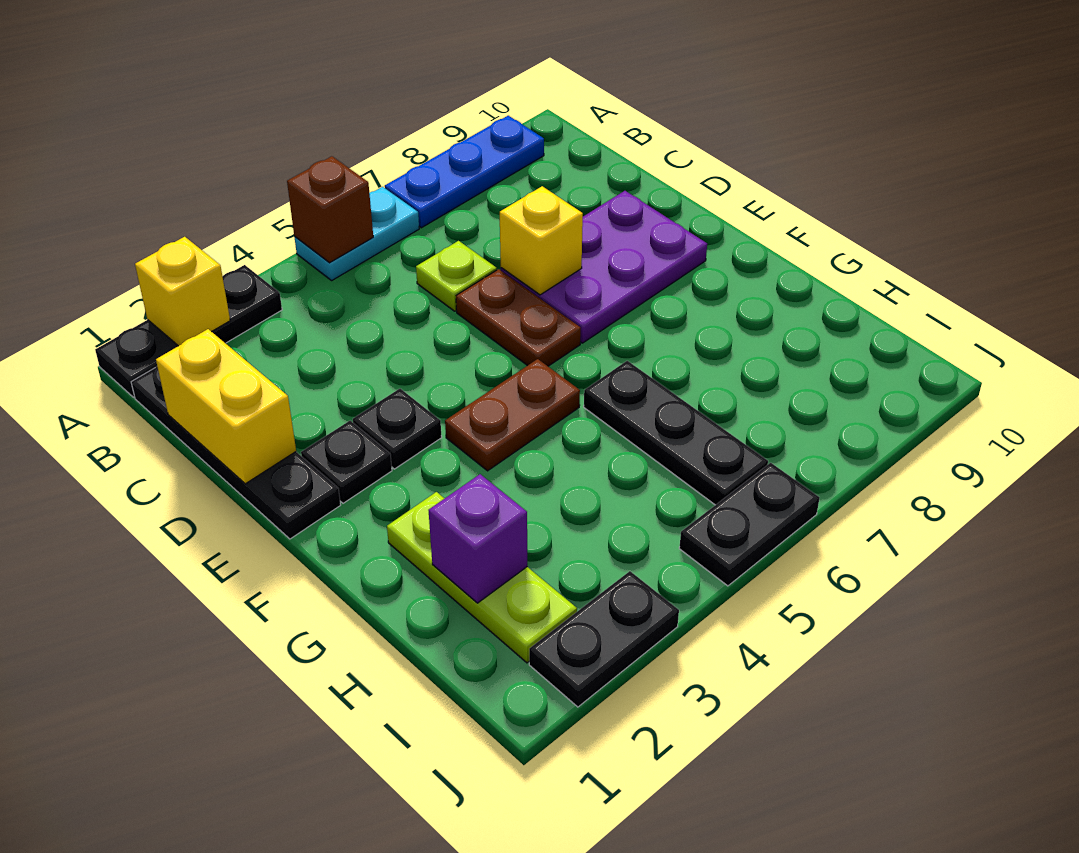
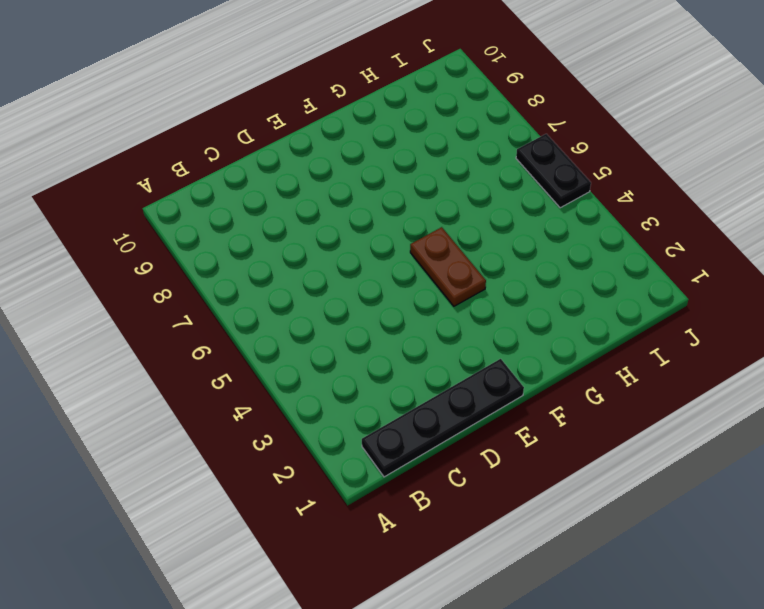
none -> black 1x3 plate [95,265,282,397]
none -> cyan 1x2 plate [294,187,419,280]
none -> blue 1x3 plate [385,116,544,228]

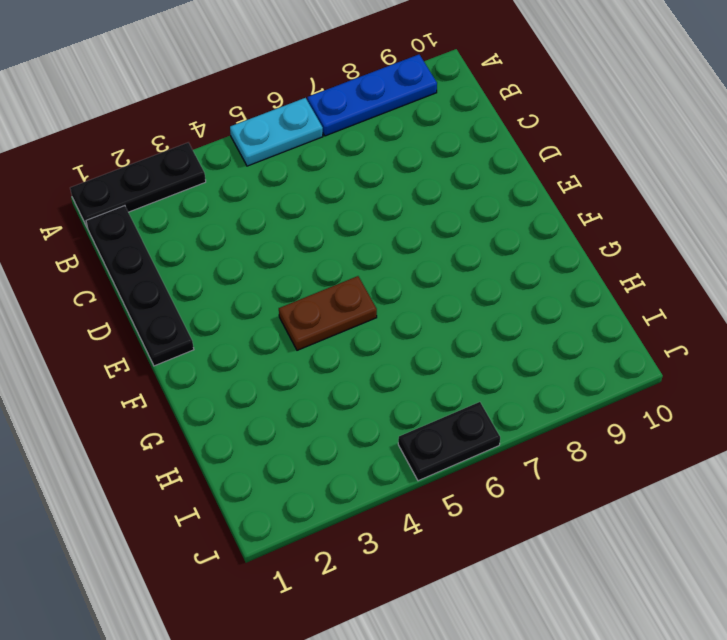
none -> lime 1x1 plate [416,241,497,311]
none -> brown 1x2 plate [456,269,581,366]
none -> purple 2x3 plate [501,191,707,343]

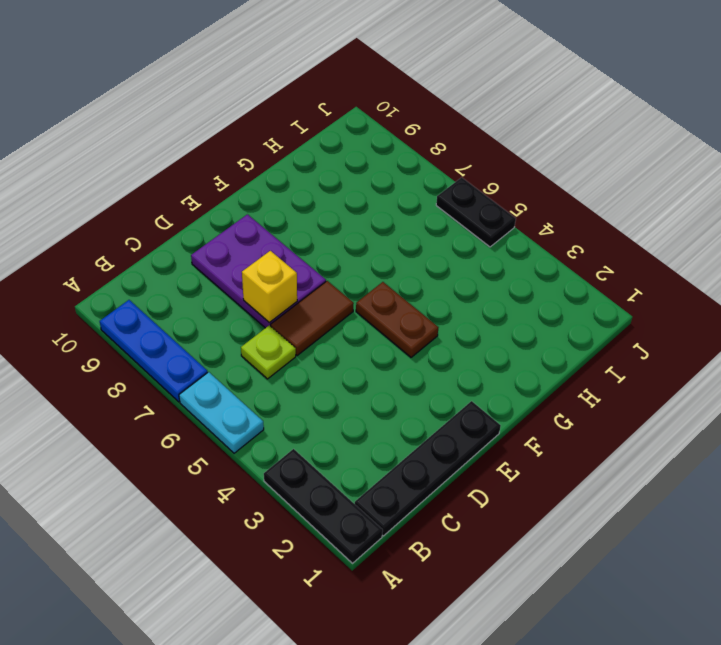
brown 1x2 tile [271,281,354,355] -> brown 1x2 plate [456,269,581,366]
none -> black 1x1 plate [301,421,392,503]
none -> black 1x1 plate [353,389,442,469]
none -> lime 1x3 plate [387,492,577,663]

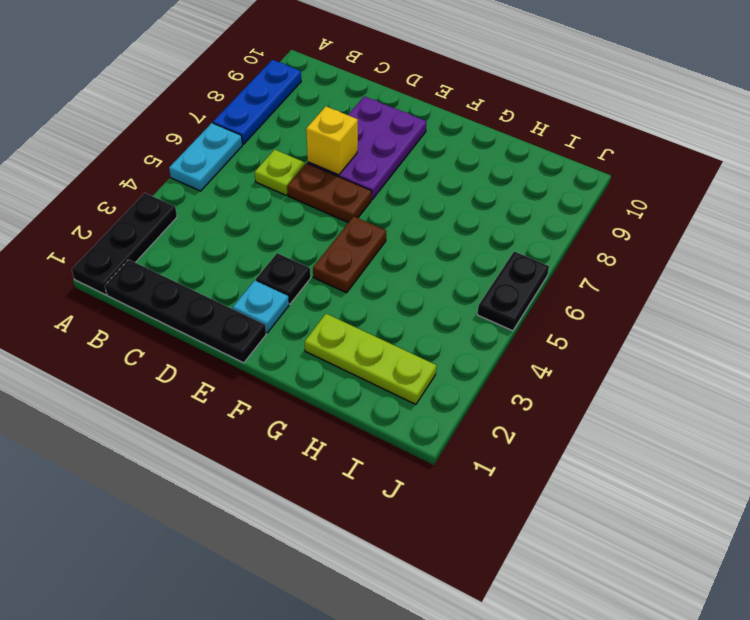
cyan 1x1 plate [233,280,289,333] -> black 1x1 plate [301,421,392,503]
none -> black 1x3 plate [584,361,768,505]
none -> black 1x2 plate [529,571,679,707]
none -> yellow 1x1 brick [135,237,230,346]

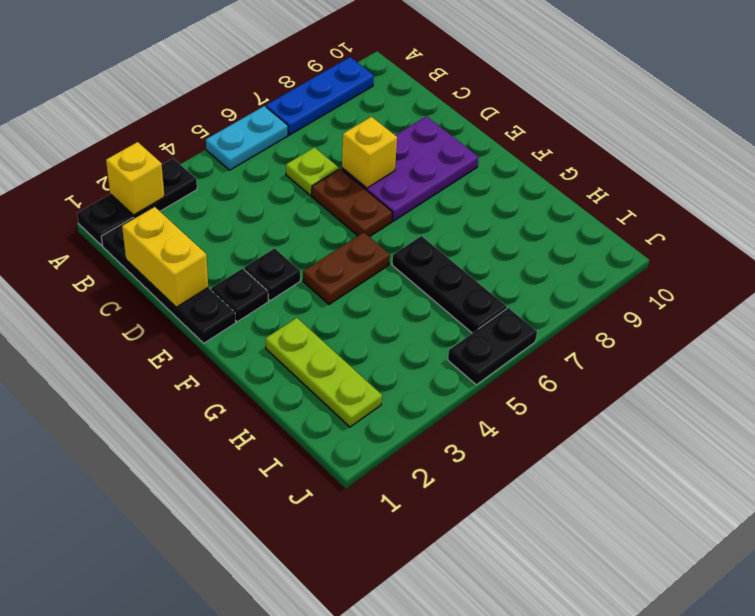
none -> black 1x2 plate [529,571,679,707]
none -> brown 1x1 brick [287,156,373,263]
none -> purple 1x1 brick [429,474,527,603]

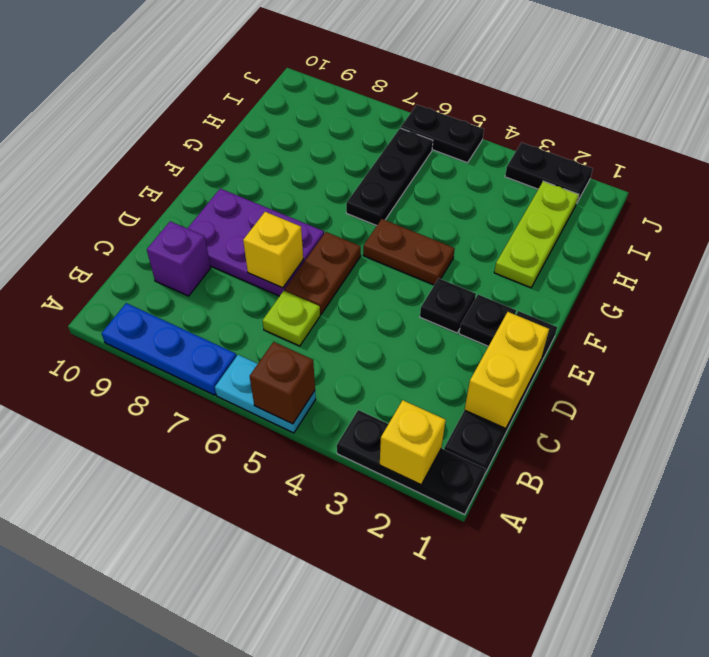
purple 1x1 brick [147,221,211,296] -> purple 1x1 brick moved to [429,474,527,603]

